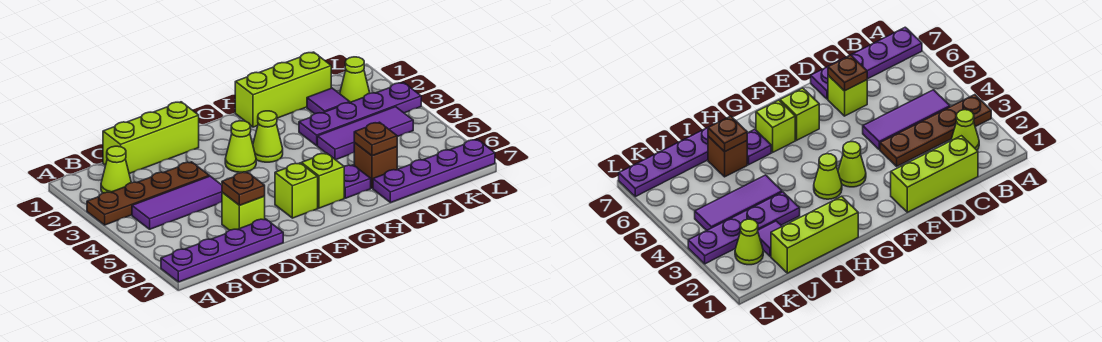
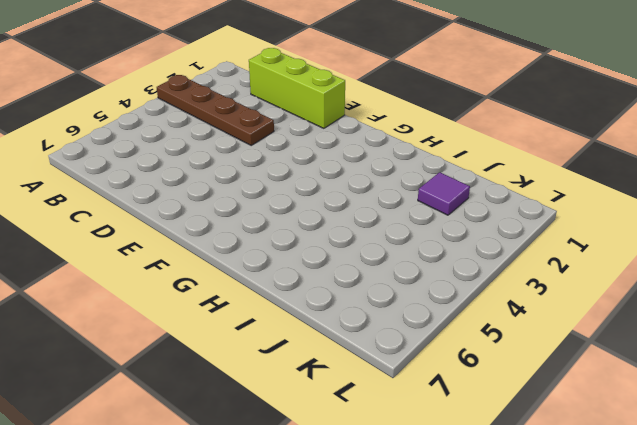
none -> purple 1x4 plate [161,219,283,282]
none -> lime 1x1 cone [101,146,131,193]
none -> purple 1x3 tile [132,176,222,229]

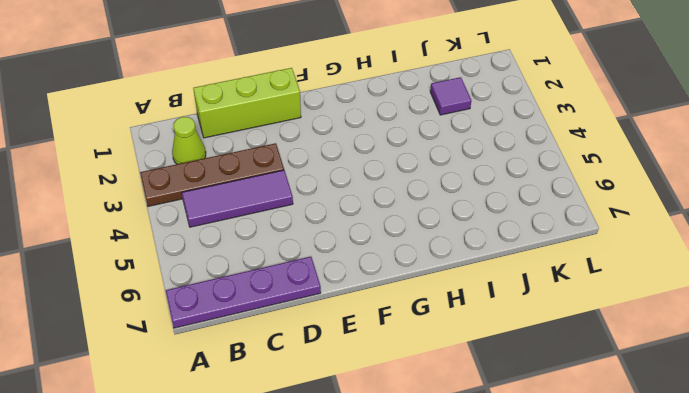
none -> lime 1x1 brick [222,192,265,230]
none -> lime 1x1 cone [225,121,256,172]
none -> lime 1x1 brick [275,163,318,218]

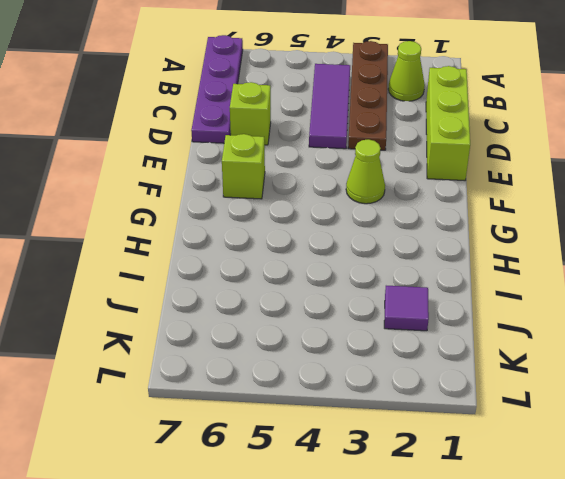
none -> lime 1x1 cone [253,111,283,162]
none -> lime 1x1 brick [301,153,344,208]
none -> lime 1x3 brick [235,52,331,127]

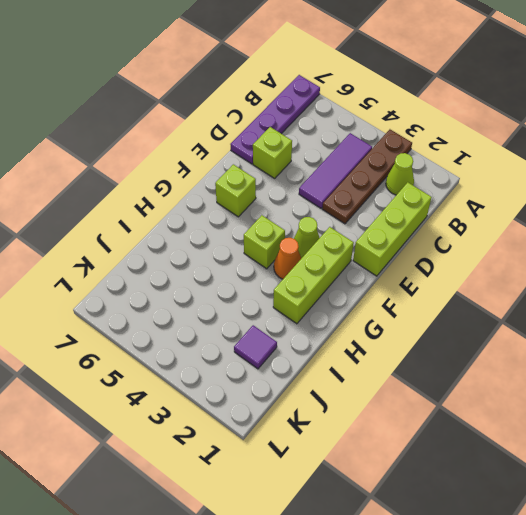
lime 1x3 brick [273,227,354,324] -> lime 1x3 brick moved to [235,52,331,127]
orange 1x1 cone [274,238,301,279] -> lime 1x1 cone [253,111,283,162]
lime 1x1 brick [244,215,285,269] -> lime 1x1 brick moved to [301,153,344,208]
none -> purple 1x1 plate [344,165,371,198]
none -> purple 1x4 plate [299,83,421,146]
none -> purple 1x3 tile [317,107,413,160]

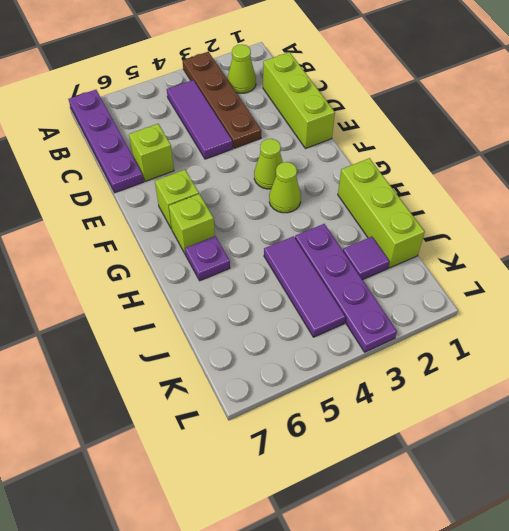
none -> brown 1x1 brick [354,143,397,188]
none -> purple 1x4 plate [373,140,495,203]
none -> lime 1x1 cone [340,57,370,102]

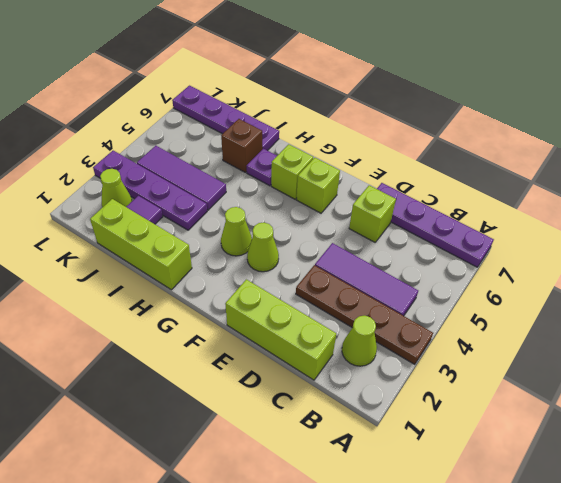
none -> brown 1x1 plate [222,172,265,205]
none -> brown 1x1 plate [354,122,397,156]

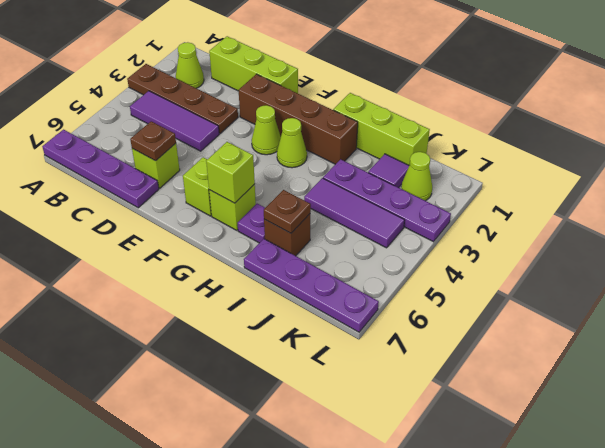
brown 1x4 brick [239,74,358,164] -> none
lime 1x1 brick [206,142,255,203] -> none

